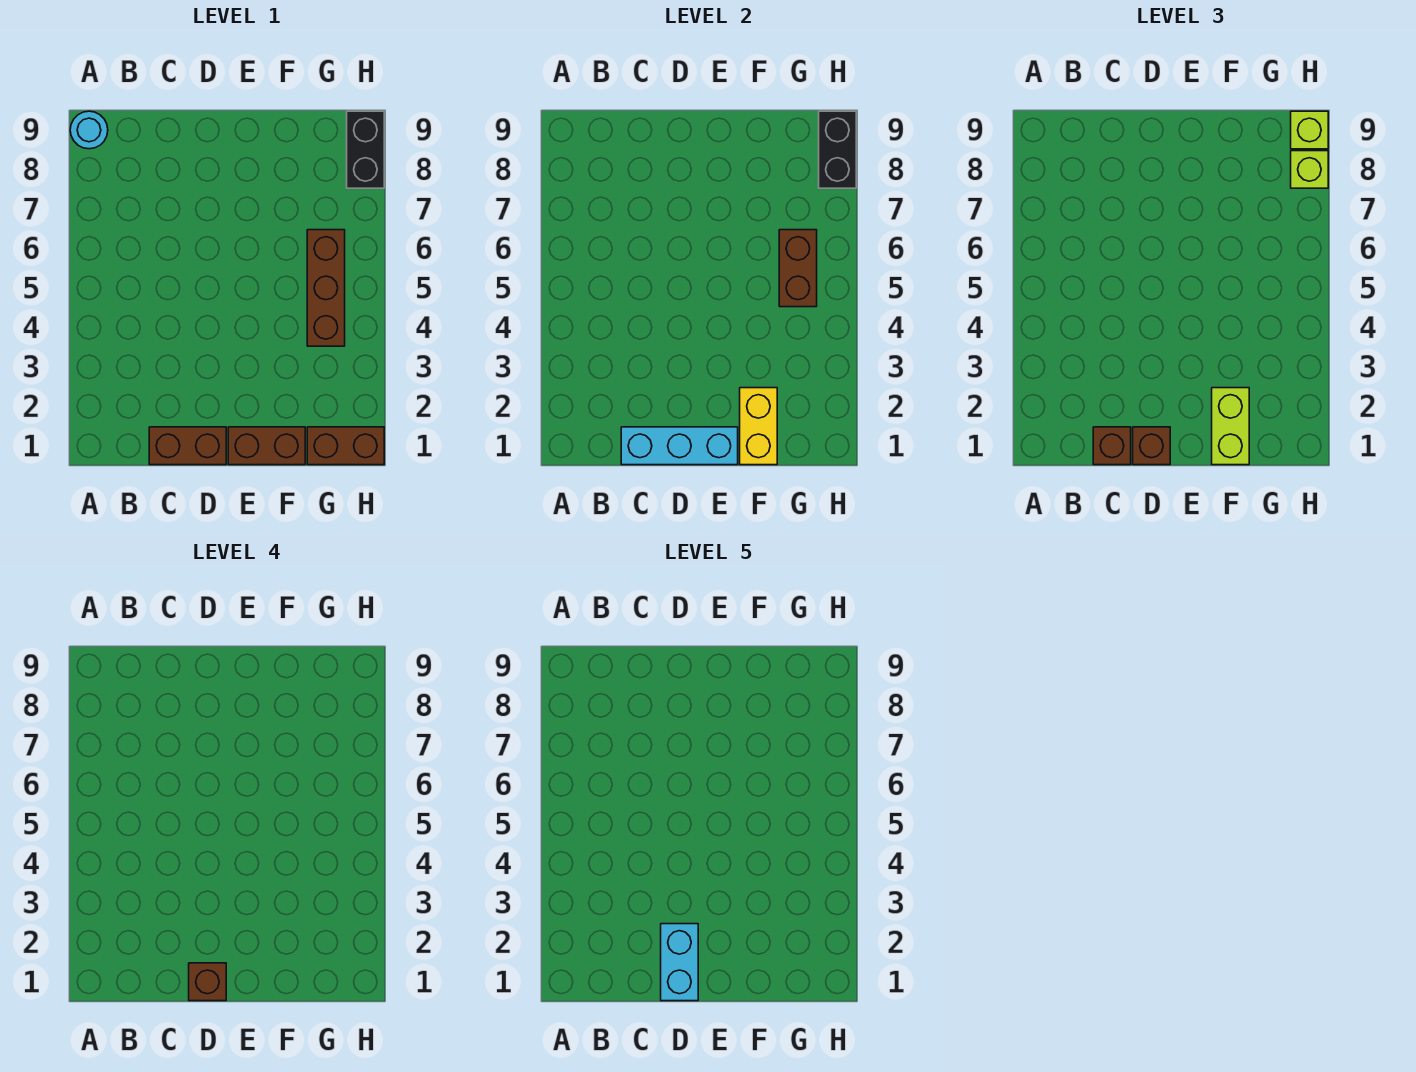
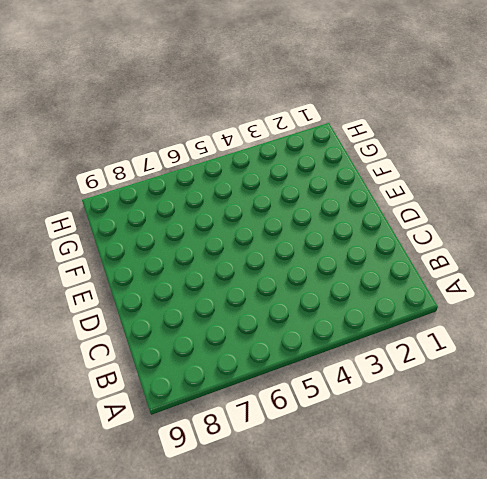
none -> cyan 1x1 round brick [70,111,108,149]
none -> brown 1x2 brick [149,427,226,465]
none -> brown 1x2 brick [228,427,305,465]

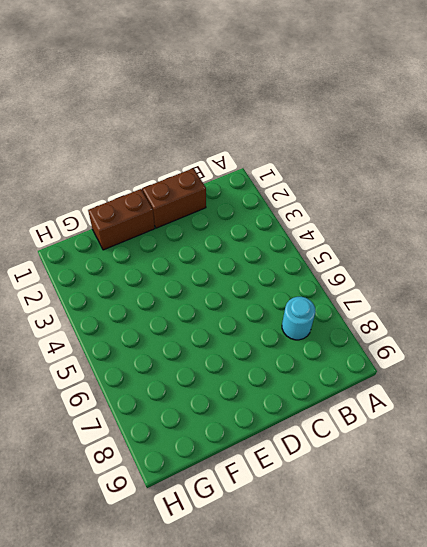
cyan 1x1 round brick [282,297,316,340] -> cyan 1x1 round brick moved to [70,111,108,149]
none -> brown 1x2 brick [307,427,384,465]
none -> brown 1x3 brick [307,230,345,346]
none -> black 1x2 brick [347,111,384,188]

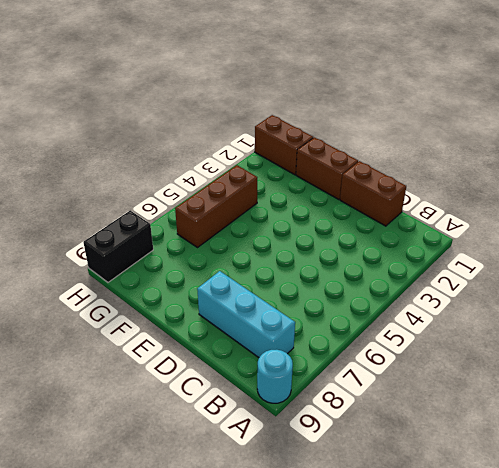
cyan 1x3 brick [197,271,295,358] -> cyan 1x3 brick moved to [621,427,738,465]
none -> yellow 1x2 brick [740,388,777,465]
none -> brown 1x2 brick [779,230,817,307]
none -> black 1x2 brick [819,111,856,188]

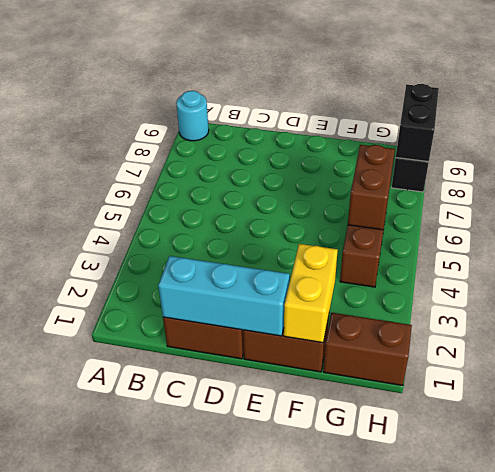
none -> brown 1x1 brick [1093,427,1131,465]
none -> brown 1x1 brick [1133,427,1170,465]
none -> lime 1x2 brick [1212,388,1249,465]

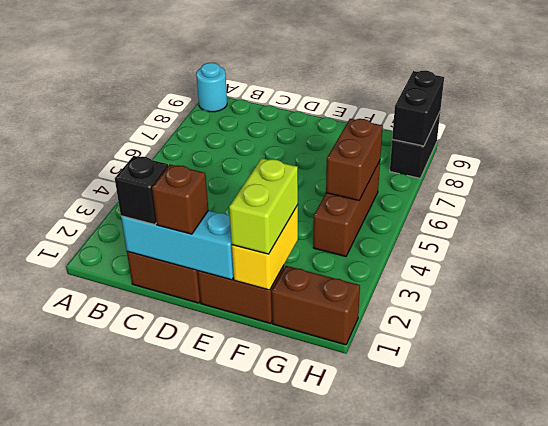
black 1x1 brick [115,156,168,225] -> brown 1x1 brick [1093,427,1131,465]
none -> lime 1x1 brick [1291,151,1328,188]
none -> lime 1x1 brick [1291,111,1328,149]
none -> brown 1x1 brick [189,963,226,1001]

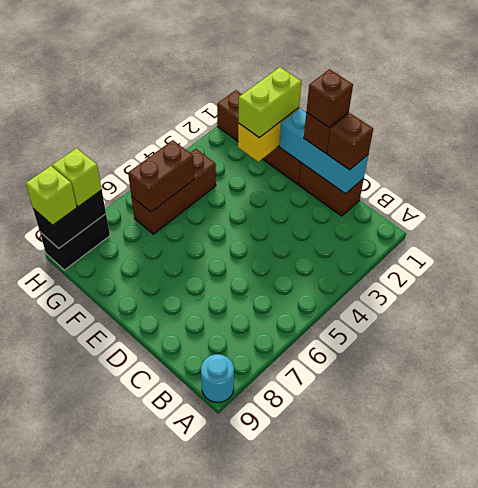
none -> cyan 1x2 brick [661,924,698,1001]

